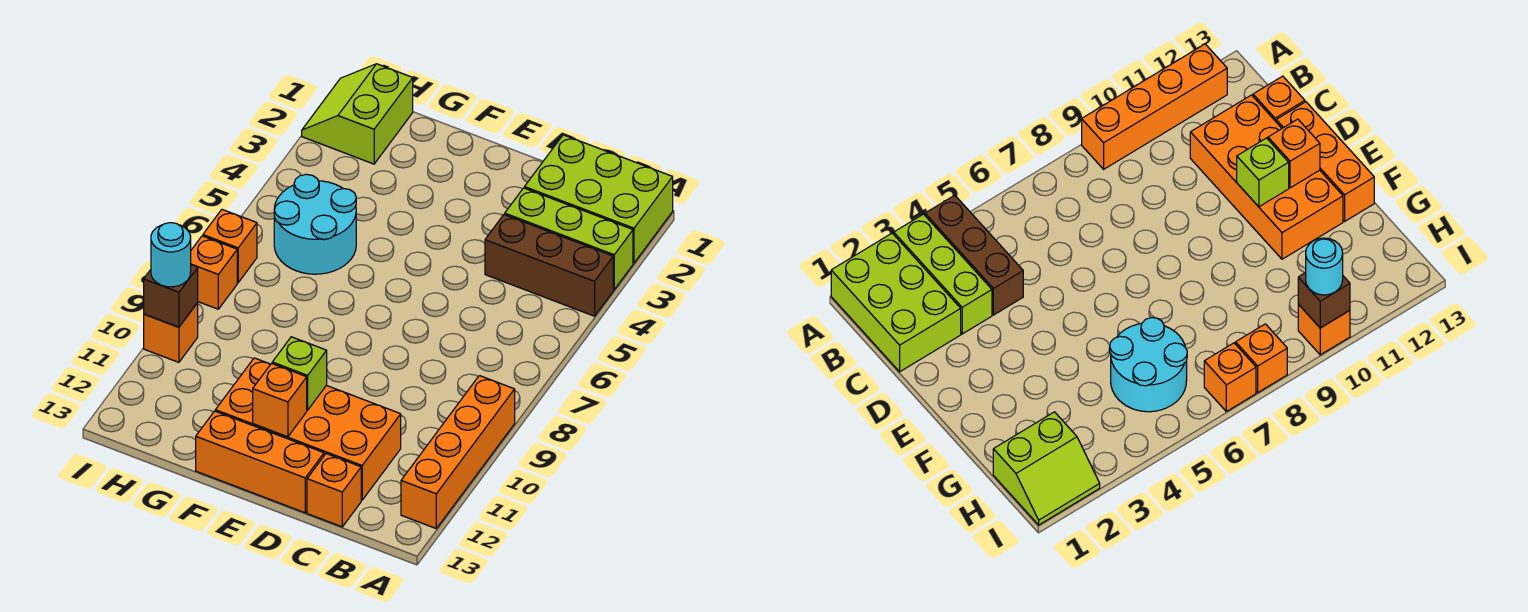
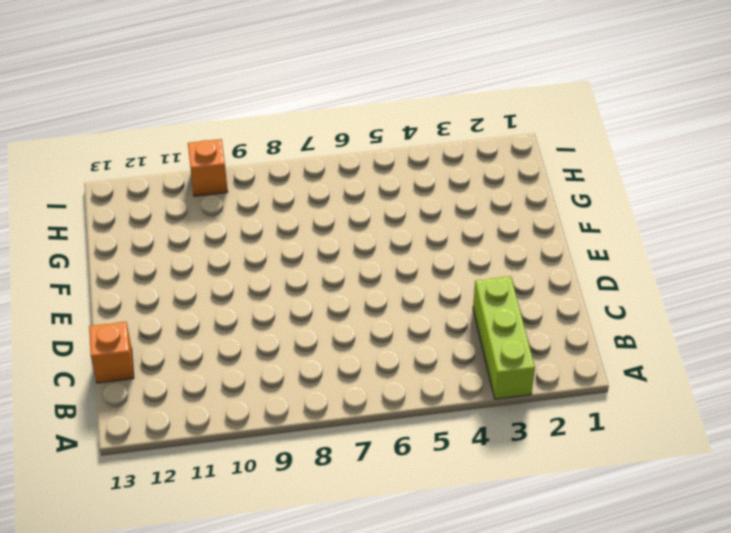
none -> lime 2x3 brick [524,135,673,263]
none -> brown 1x3 brick [485,215,613,316]
none -> orange 1x4 brick [401,376,515,528]

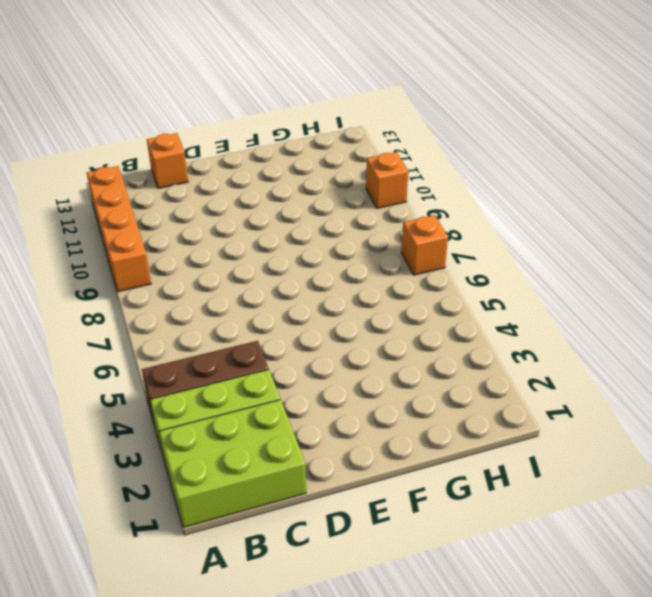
none -> orange 2x4 brick [215,358,401,500]
none -> orange 1x3 brick [196,411,324,513]
none -> cyan 2x2 round brick [274,174,356,274]

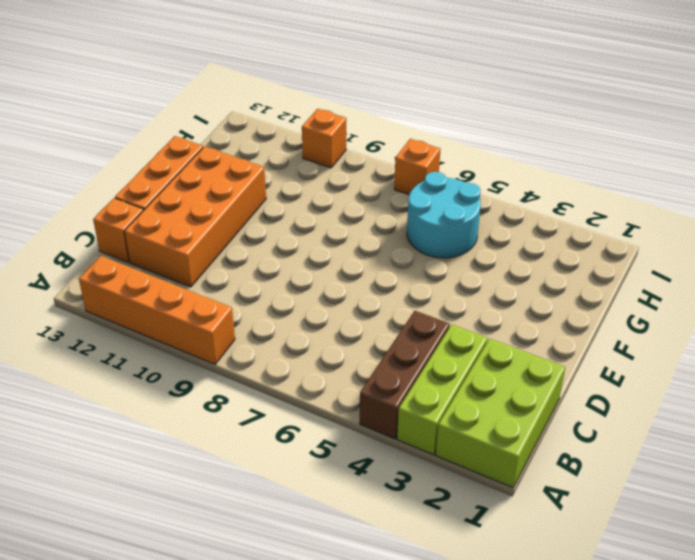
none -> lime 2x2 slope [302,64,413,164]
none -> orange 1x1 brick [191,236,237,309]
none -> lime 1x1 brick [272,337,327,410]

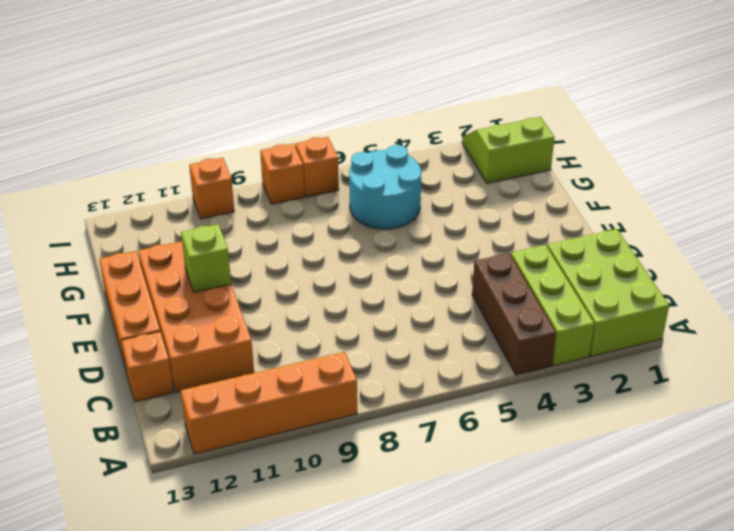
none -> orange 1x1 brick [253,363,307,437]
none -> brown 1x1 brick [144,265,198,327]
none -> cyan 1x1 round brick [151,223,191,287]

